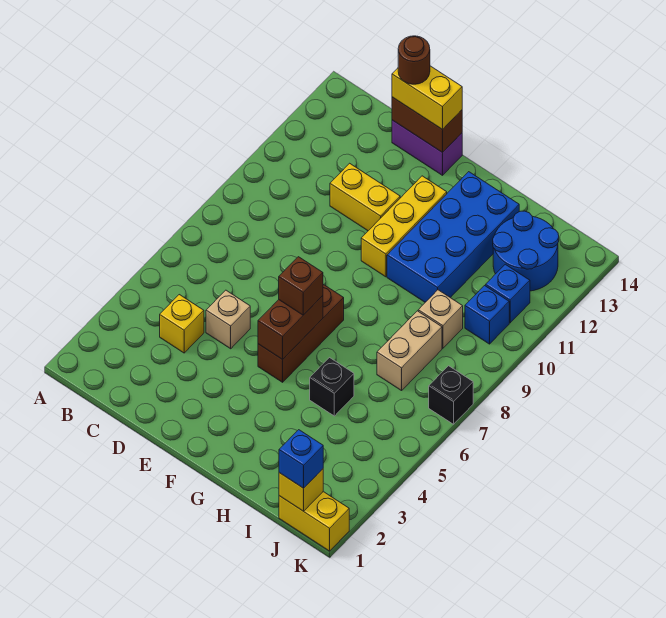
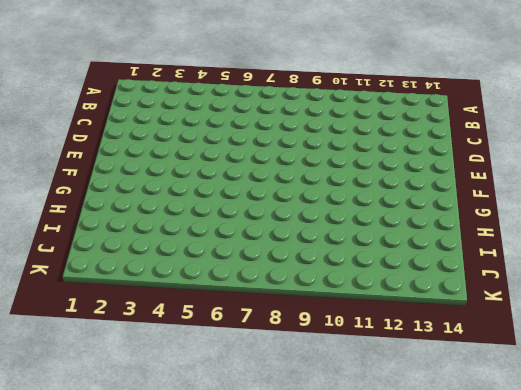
none -> yellow 1x1 brick [160,295,204,353]
none -> tan 1x1 brick [206,290,250,349]
none -> yellow 1x2 brick [330,163,400,231]

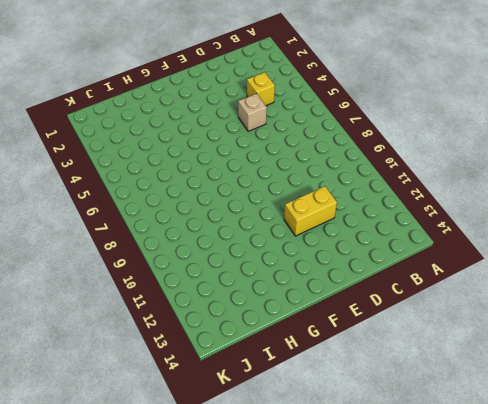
none -> purple 1x2 brick [392,120,462,175]
none -> brown 1x3 brick [258,284,344,382]
none -> yellow 1x3 brick [361,176,447,277]

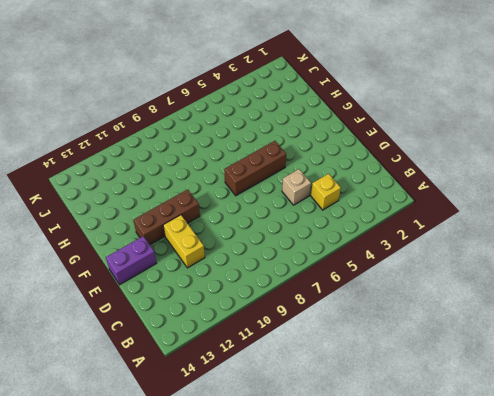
purple 1x2 brick [106,236,156,285] -> purple 1x2 brick turned to [392,120,462,175]
brown 1x3 brick [133,189,200,245] -> yellow 1x3 brick [361,176,447,277]
none -> blue 2x4 brick [387,172,519,302]
none -> black 1x1 brick [310,358,354,416]
none -> tan 1x2 brick [377,311,442,391]

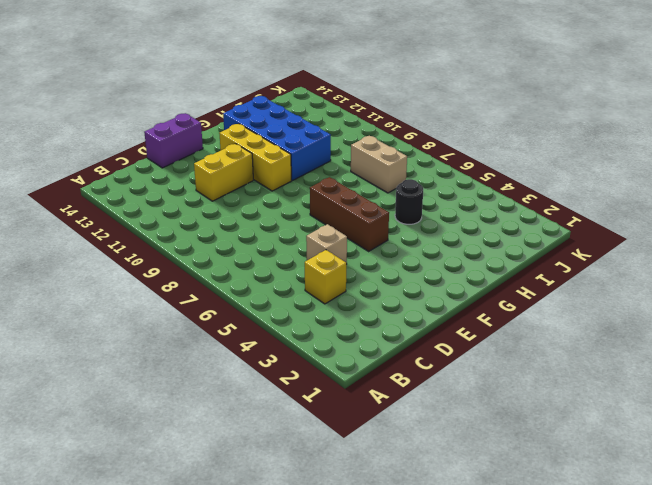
black 1x1 round brick [395,179,423,224] -> black 1x1 brick [310,358,354,416]
none -> tan 1x1 brick [418,290,463,348]
none -> blue 2x2 round brick [493,211,559,291]
none -> yellow 1x2 brick [279,492,349,551]

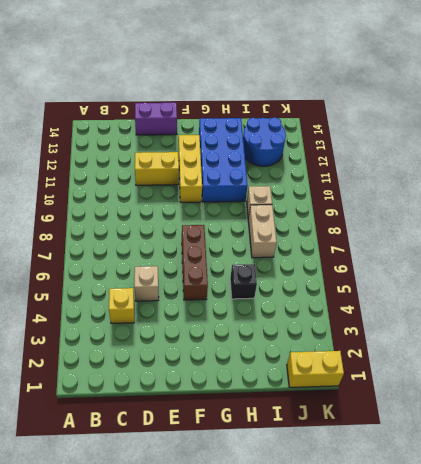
none -> blue 1x1 brick [465,286,509,344]
none -> blue 1x1 brick [486,264,530,323]
none -> black 1x1 brick [429,366,473,424]

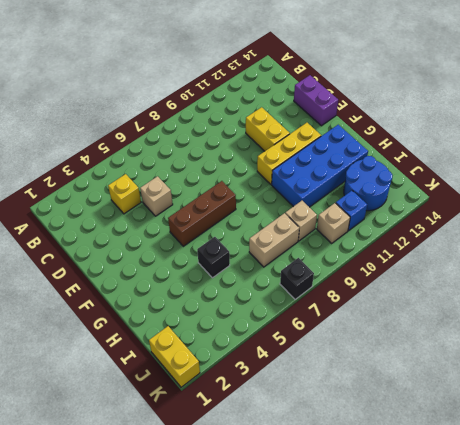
tan 1x1 brick [317,203,350,243] -> blue 1x1 brick [465,286,509,344]
none -> brown 1x2 brick [392,97,462,153]
none -> brown 1x2 brick [258,296,323,360]
none -> yellow 1x1 brick [279,469,323,511]

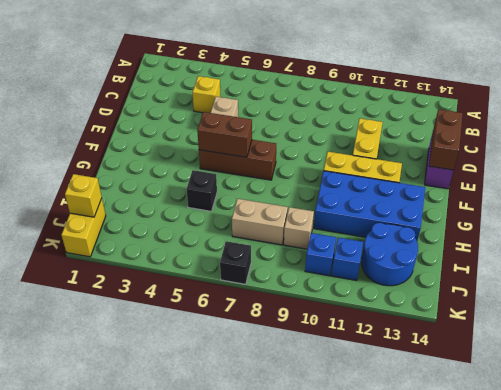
none -> yellow 1x2 brick [392,66,462,130]
none -> brown 1x1 brick [279,257,323,315]
none -> blue 1x1 brick [279,430,323,488]

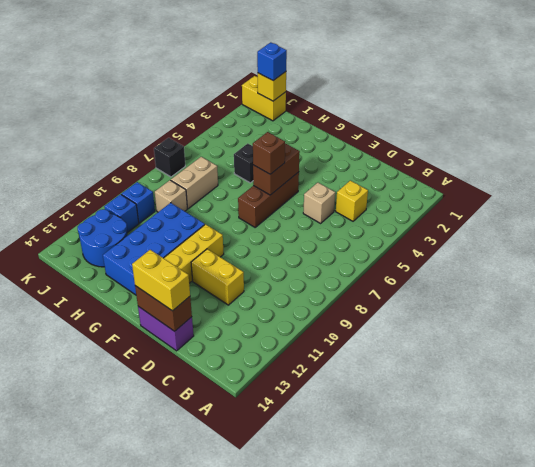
none -> brown 1x1 round brick [398,36,430,84]

